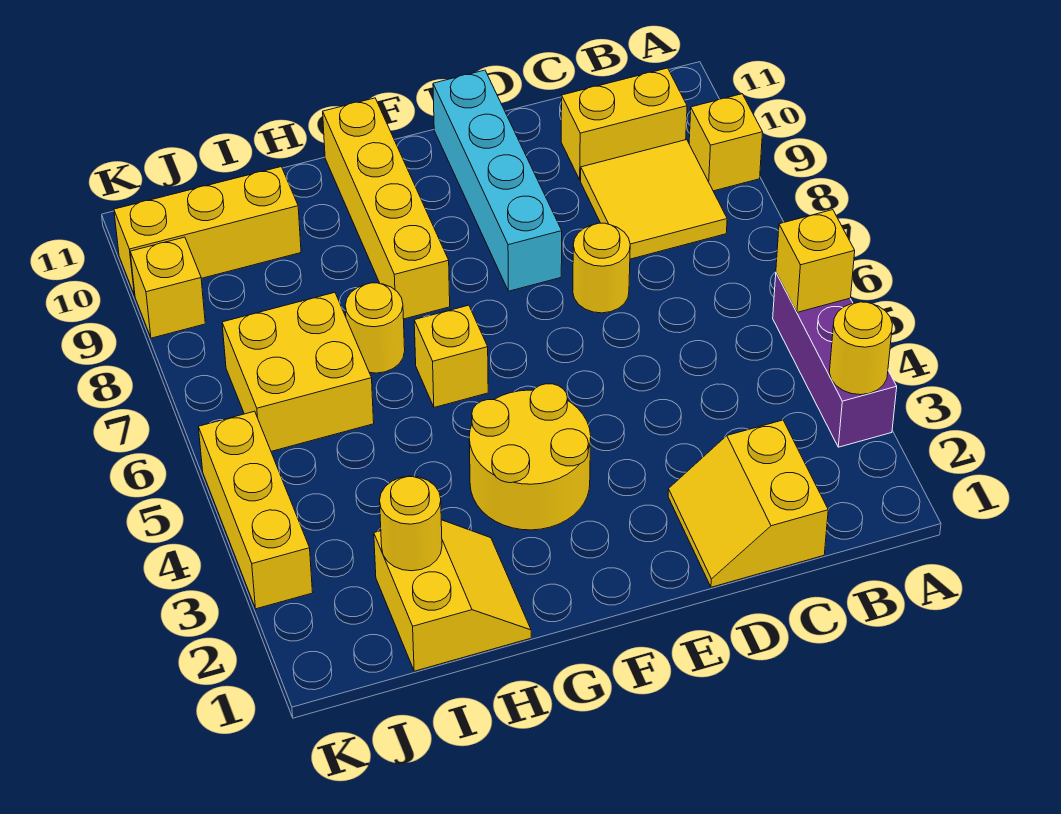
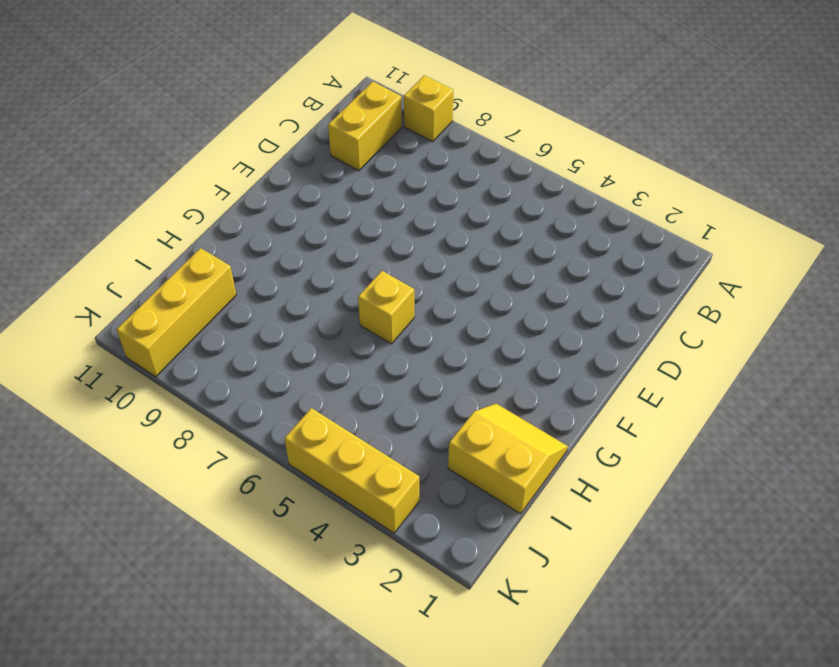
none -> purple 1x3 brick [773,273,897,447]
none -> yellow 2x2 tile [581,140,727,259]
none -> yellow 2x2 slope [668,420,828,587]

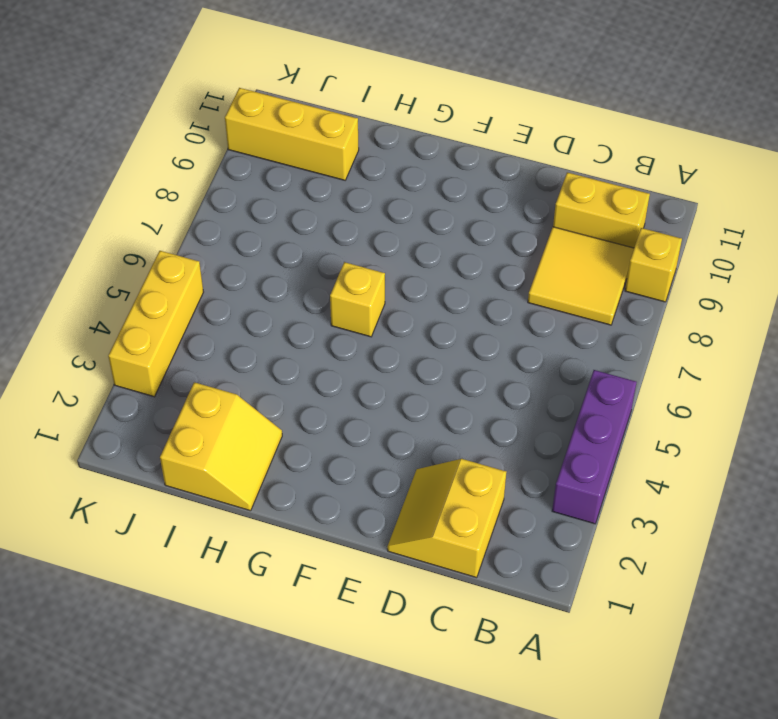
none -> yellow 1x1 round brick [573,223,630,313]
none -> cyan 1x4 brick [433,70,562,291]
none -> yellow 2x2 round brick [469,384,591,530]

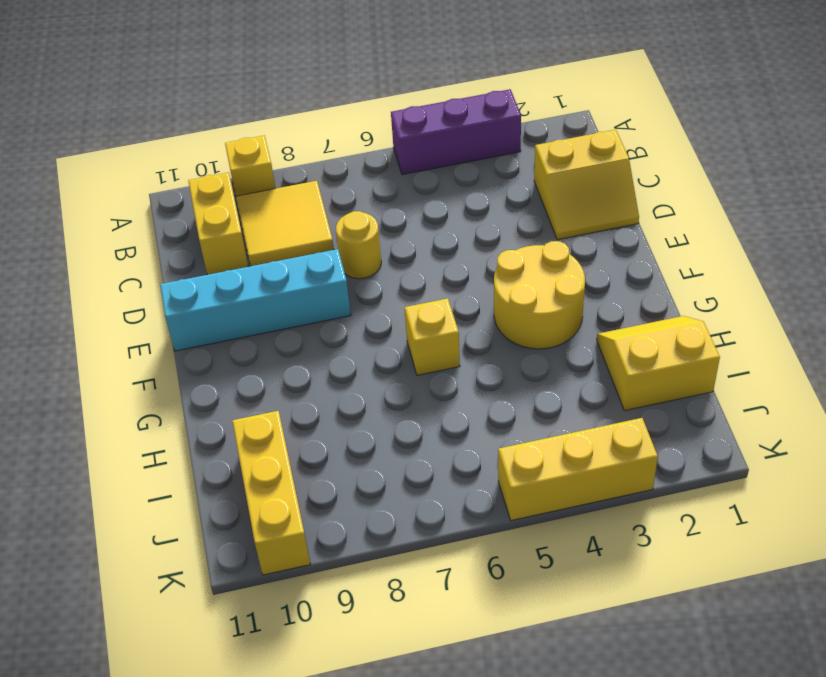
none -> yellow 1x4 brick [323,98,450,319]
none -> yellow 1x1 round brick [345,283,405,373]
none -> yellow 2x2 brick [222,293,374,451]

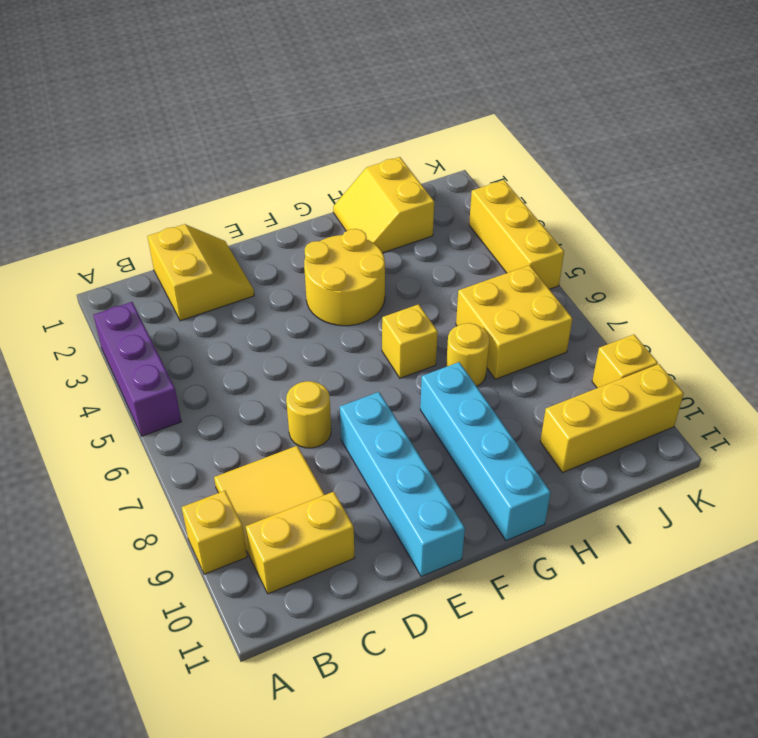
cyan 1x4 brick [420,362,551,541] -> yellow 1x4 brick [323,98,450,319]
none -> yellow 1x1 round brick [829,302,892,395]
none -> yellow 1x1 brick [776,210,855,312]
none -> yellow 1x1 round brick [380,476,442,571]

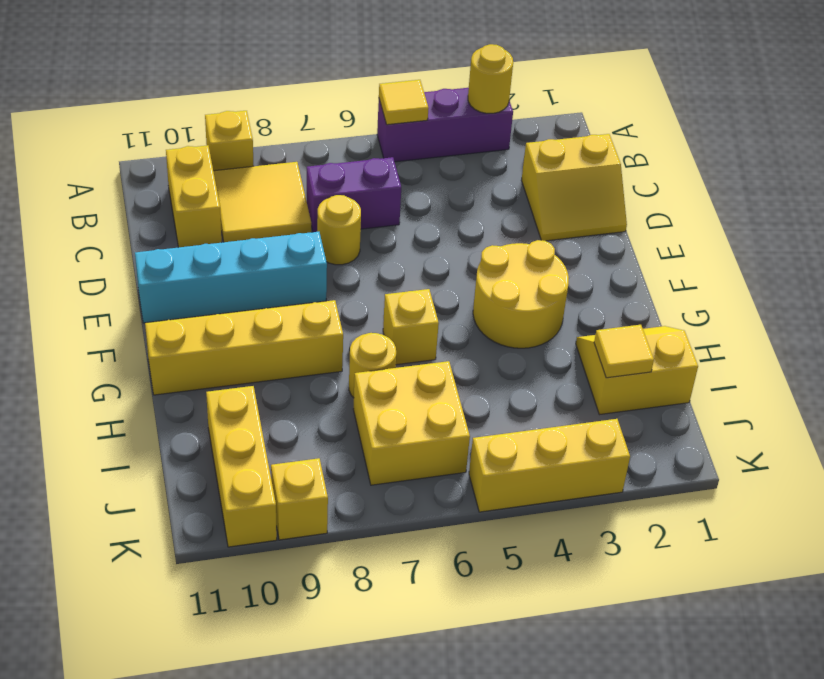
yellow 1x1 tile [379,80,429,125] -> yellow 1x1 brick [776,210,855,312]
purple 1x2 brick [307,157,401,232] -> none
yellow 1x1 tile [594,325,654,378] -> yellow 1x1 round brick [380,476,442,571]

